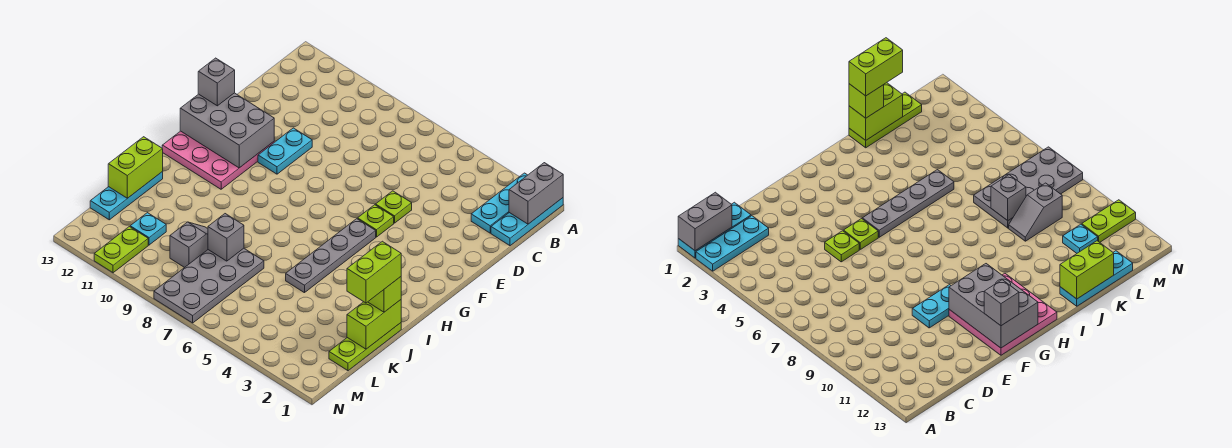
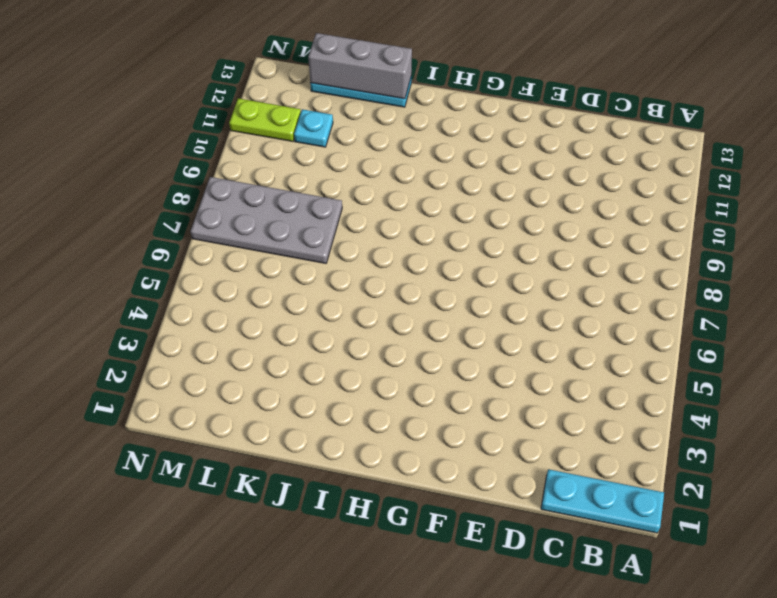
grey 1x3 brick [308,33,412,99] -> lime 1x2 brick [108,137,163,198]
none -> cyan 1x3 plate [471,173,527,233]
none -> lime 1x1 plate [376,191,412,223]
none -> cyan 1x2 plate [258,128,312,174]

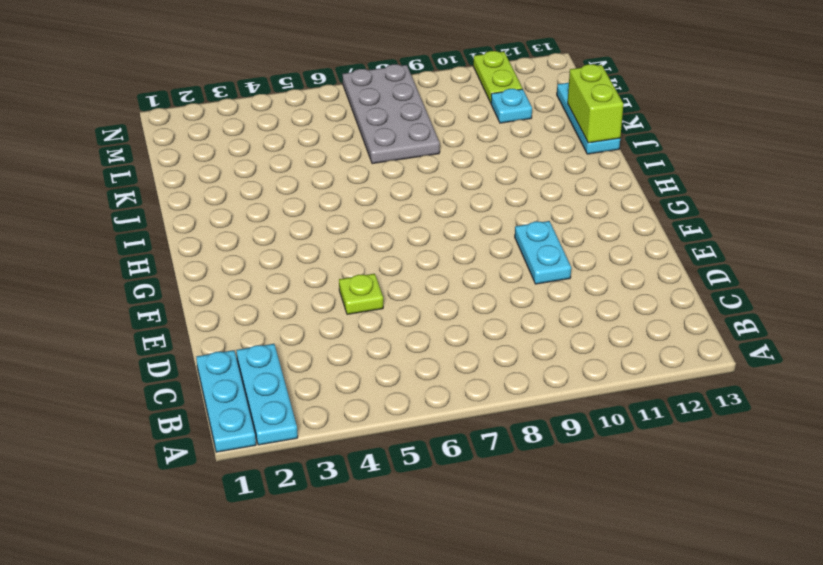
none -> lime 1x1 plate [358,205,394,237]
none -> pink 3x3 plate [162,131,274,189]
none -> grey 1x4 plate [286,219,376,293]

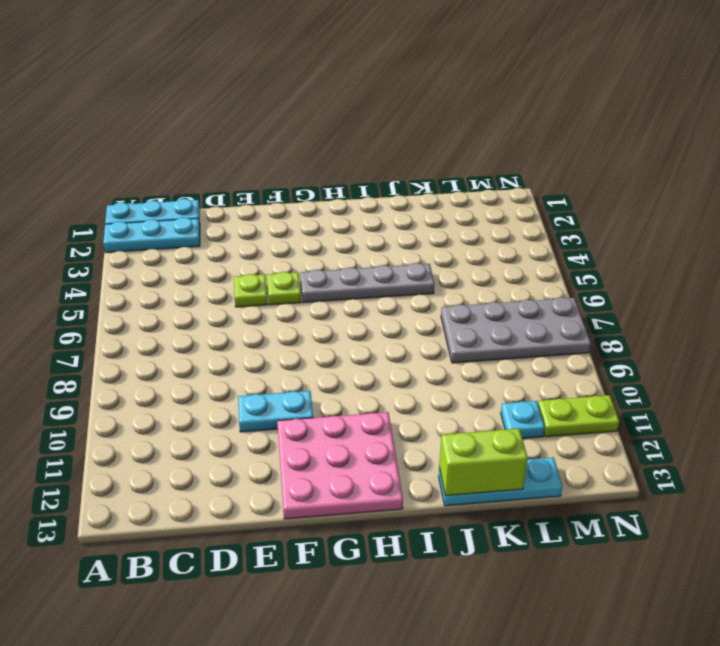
none -> lime 1x3 plate [329,323,401,371]
none -> grey 1x2 slope [170,222,208,268]
none -> grey 1x2 brick [509,163,563,224]

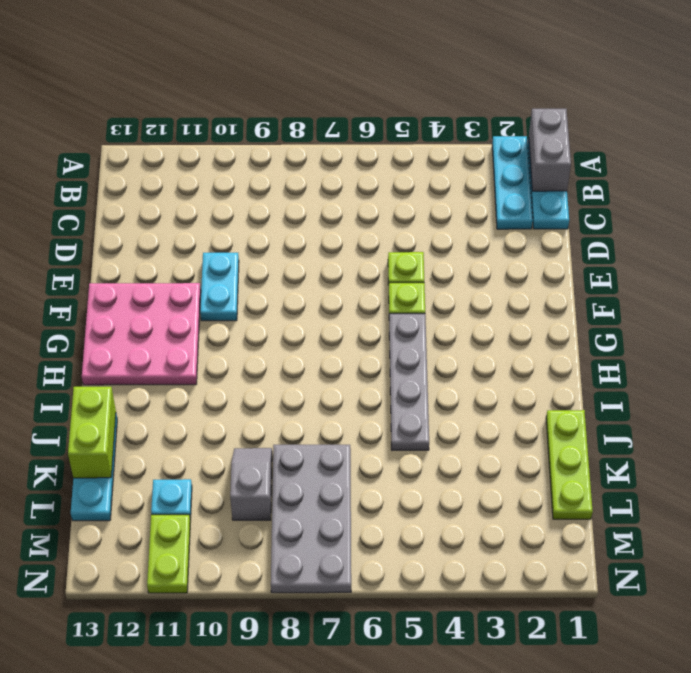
none -> grey 2x3 brick [180,93,274,168]
none -> lime 1x2 brick [347,300,401,349]
none -> grey 1x1 brick [208,214,244,261]

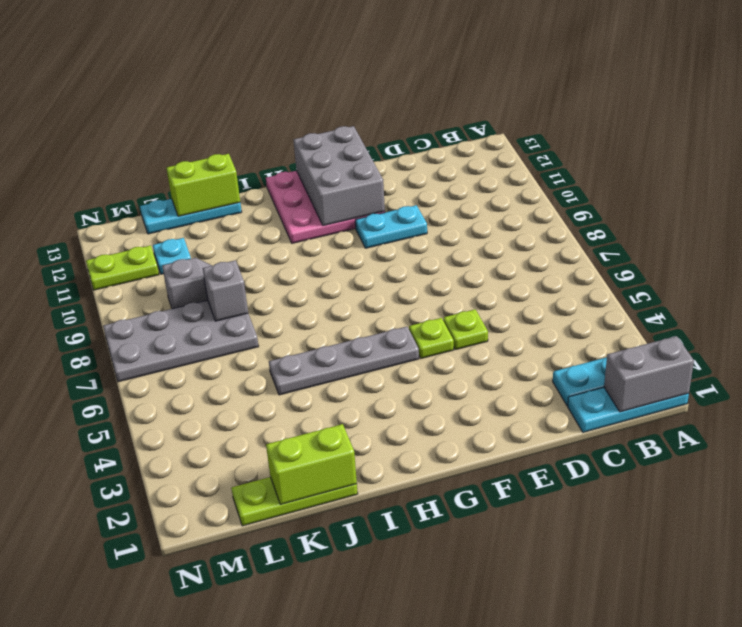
none -> grey 1x1 brick [198,58,235,106]
none -> lime 1x1 brick [368,277,401,312]
none -> lime 1x2 brick [347,241,401,303]

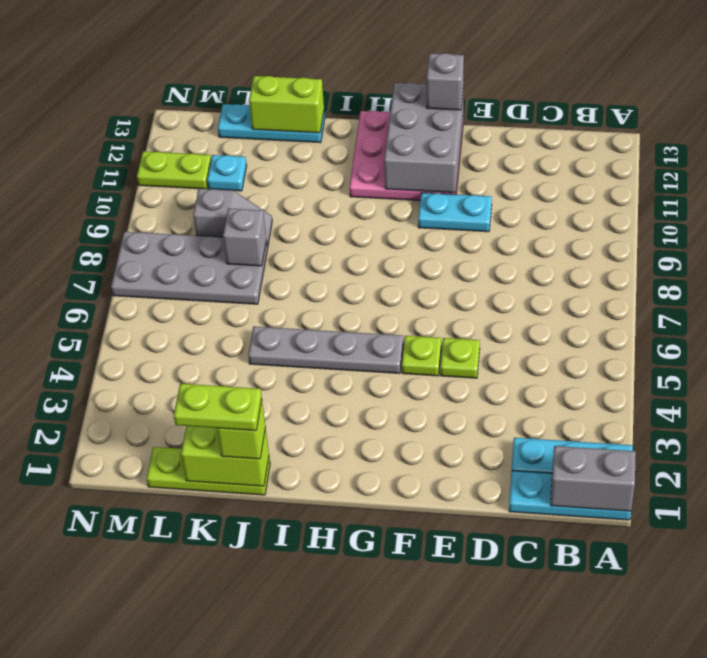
lime 1x2 plate [174,384,262,431] -> lime 1x2 brick [347,241,401,303]

